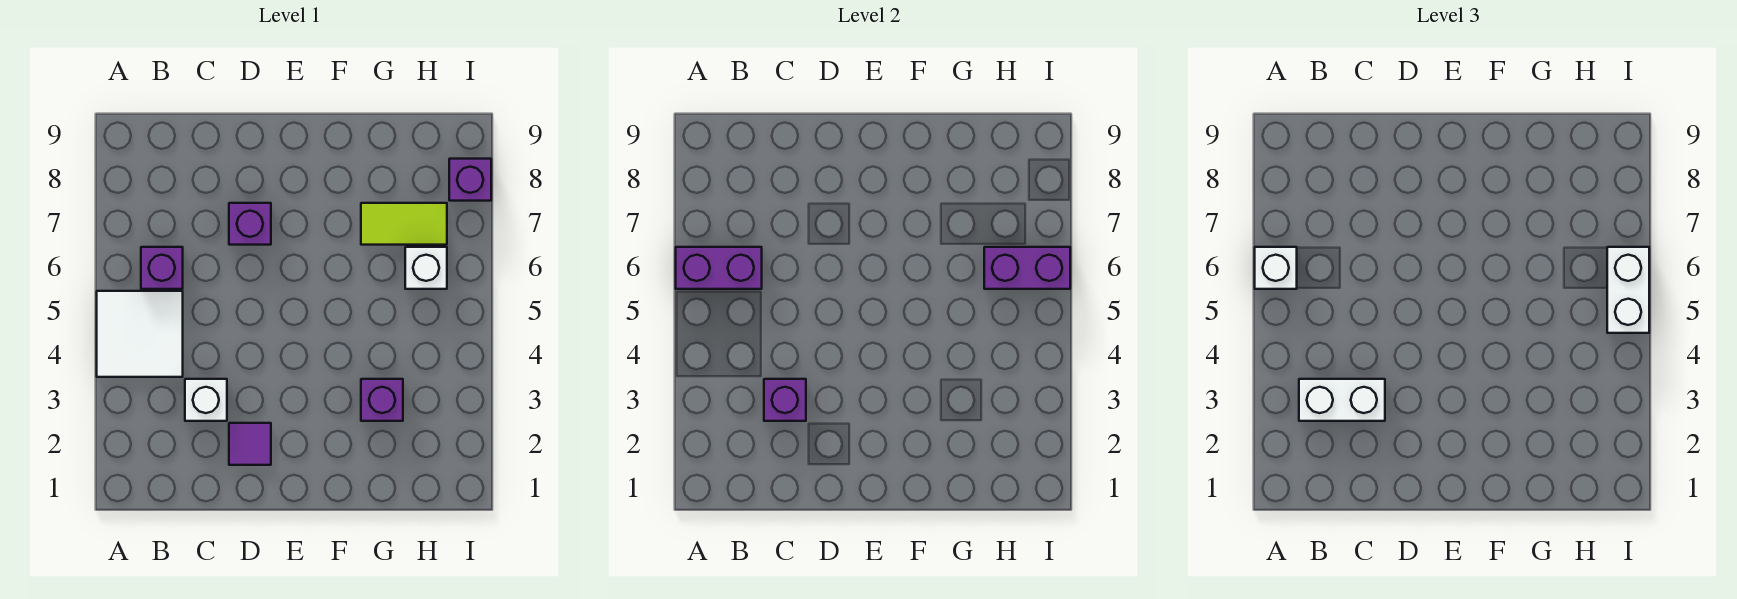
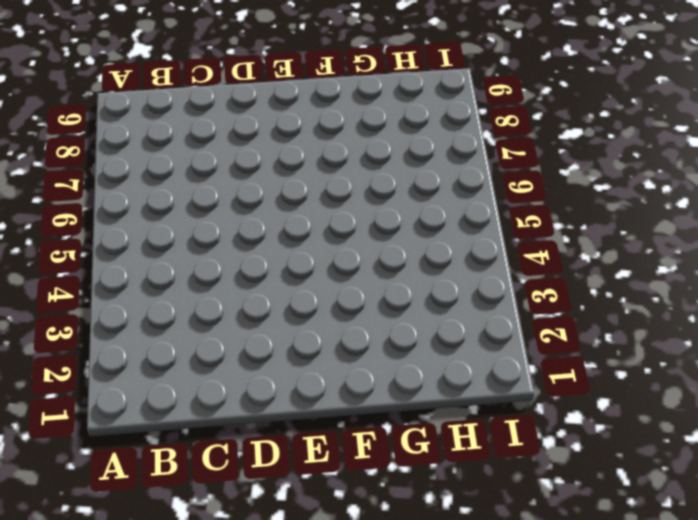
none -> white 2x2 tile [97,291,183,377]
none -> purple 1x1 brick [141,247,183,289]
none -> white 1x1 brick [185,379,227,421]

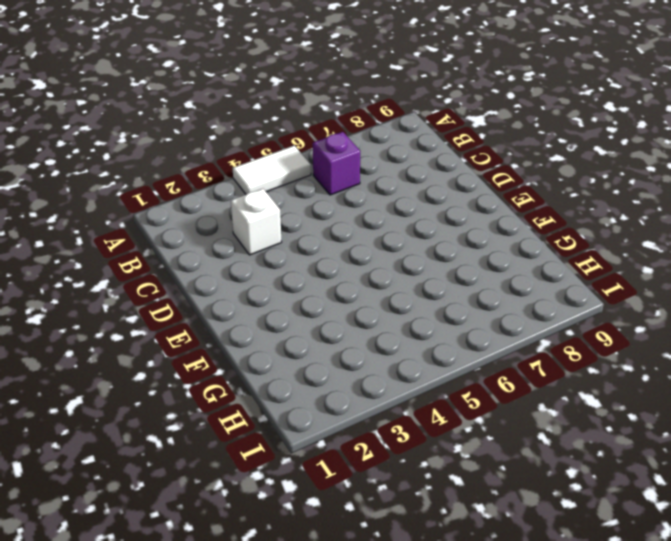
white 1x2 tile [233,146,311,194] -> white 2x2 tile [97,291,183,377]
none -> purple 1x1 tile [229,423,271,465]
none -> purple 1x1 brick [229,203,271,245]
none -> purple 1x1 brick [361,379,403,421]

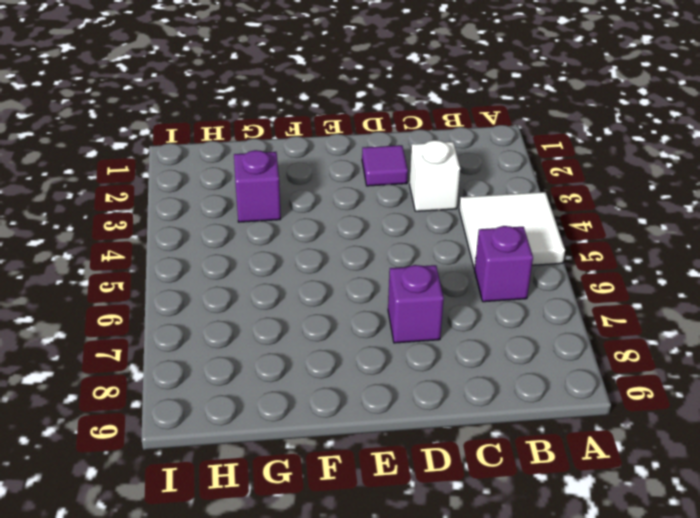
none -> lime 1x2 tile [361,203,447,245]
none -> white 1x1 brick [405,247,447,289]
none -> purple 1x1 brick [449,159,491,201]

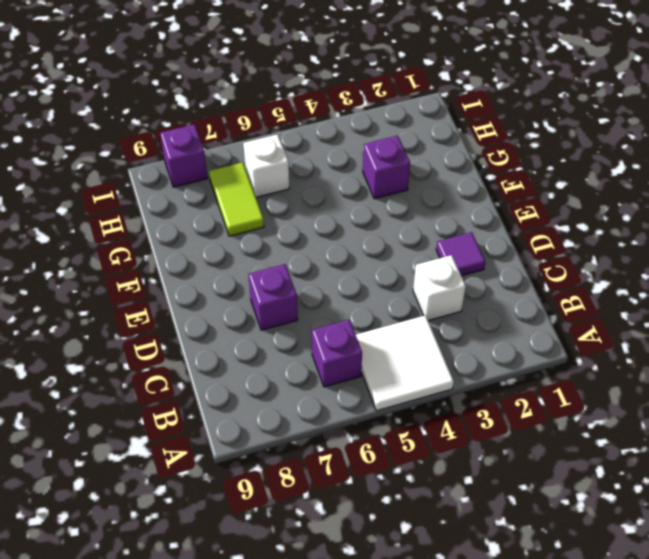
none -> purple 1x2 brick [676,247,762,289]
none -> purple 1x1 brick [764,379,806,421]
none -> purple 1x2 brick [984,247,1070,289]

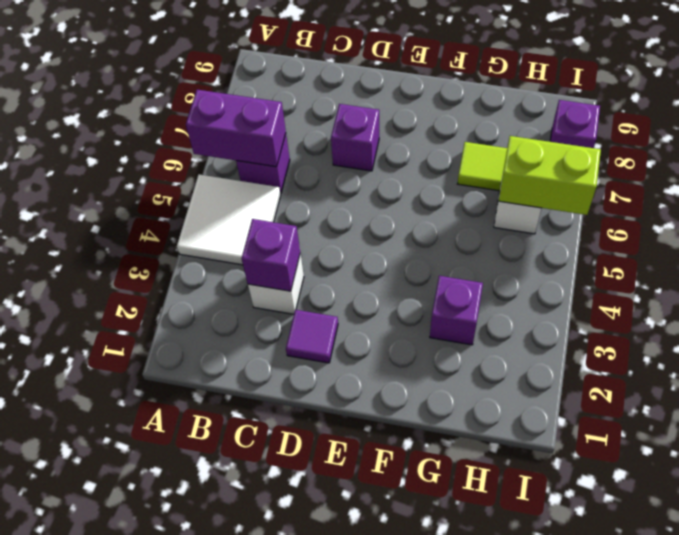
lime 1x2 brick [499,136,601,215] -> purple 1x2 brick [984,247,1070,289]
none -> white 1x1 brick [1255,247,1297,289]
none -> white 1x2 brick [1299,379,1385,421]
none -> white 1x2 brick [1607,247,1649,333]

